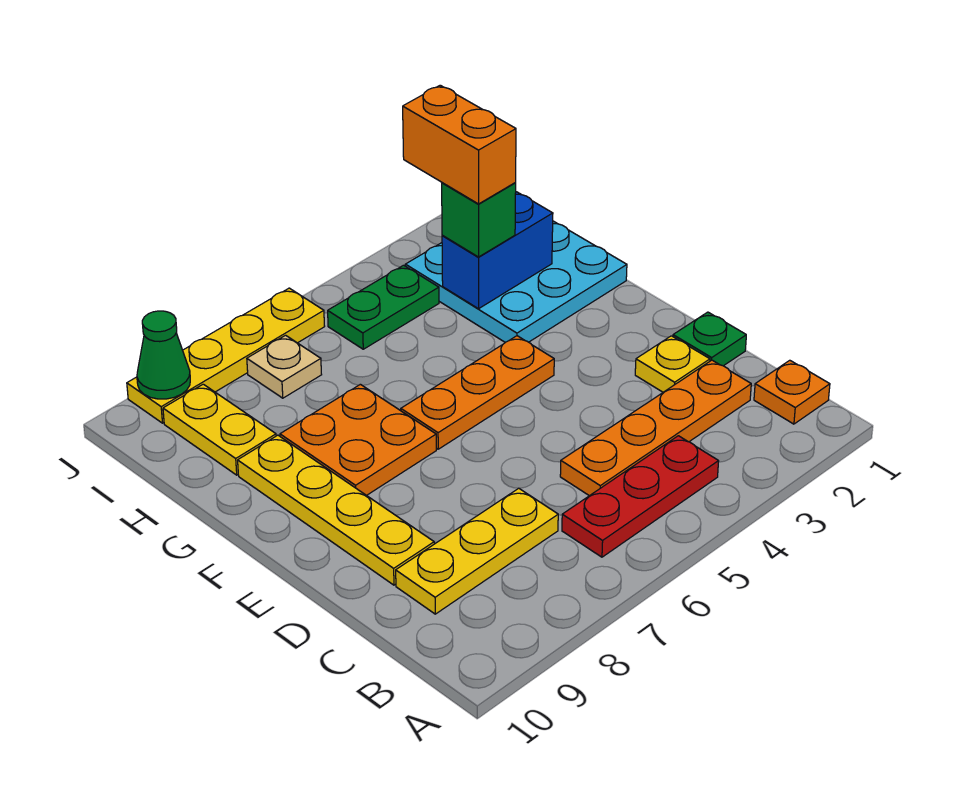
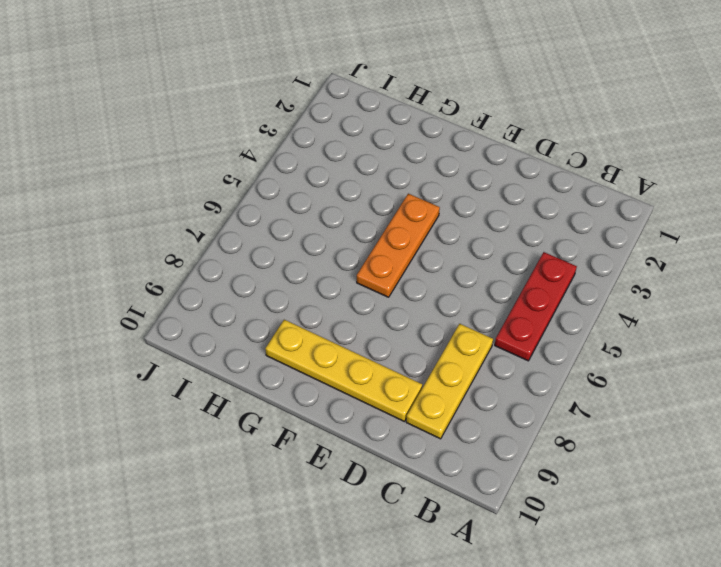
none -> orange 1x1 plate [754,360,830,424]
none -> orange 1x4 plate [560,360,751,496]
none -> green 1x1 plate [673,312,746,366]

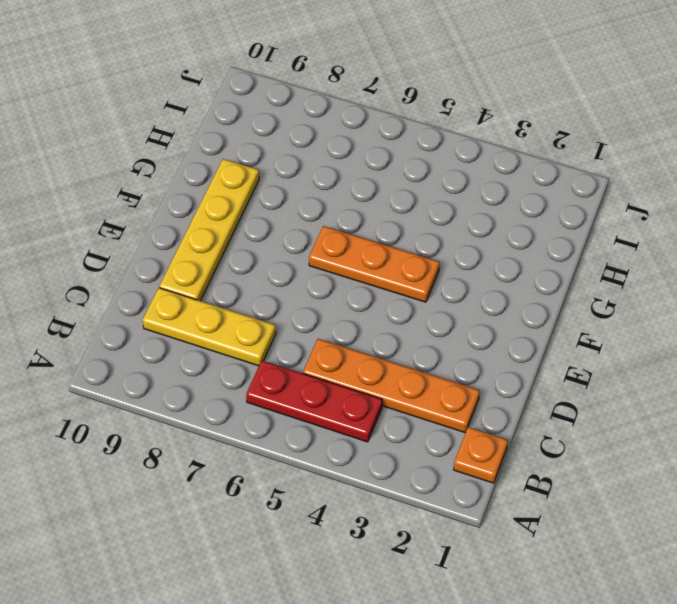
none -> green 1x1 plate [673,312,746,366]
none -> yellow 1x1 plate [635,336,710,392]
none -> orange 2x2 plate [280,384,436,496]

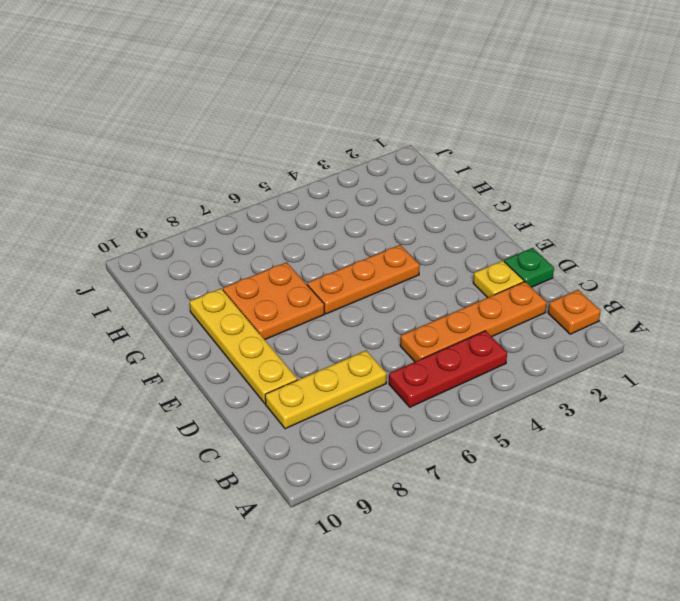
none -> cyan 3x3 plate [405,221,627,342]
none -> yellow 1x2 plate [163,384,276,475]
none -> green 1x2 plate [328,265,439,349]

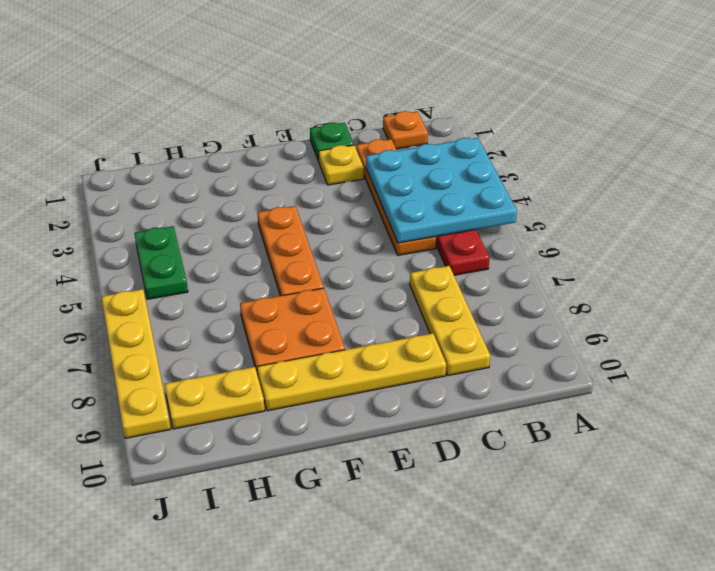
cyan 3x3 plate [366,138,517,243] -> cyan 3x3 plate moved to [405,221,627,342]
none -> tan 1x1 plate [247,335,322,398]
none -> blue 1x2 brick [442,192,553,309]
none -> green 1x1 cone [137,311,190,399]

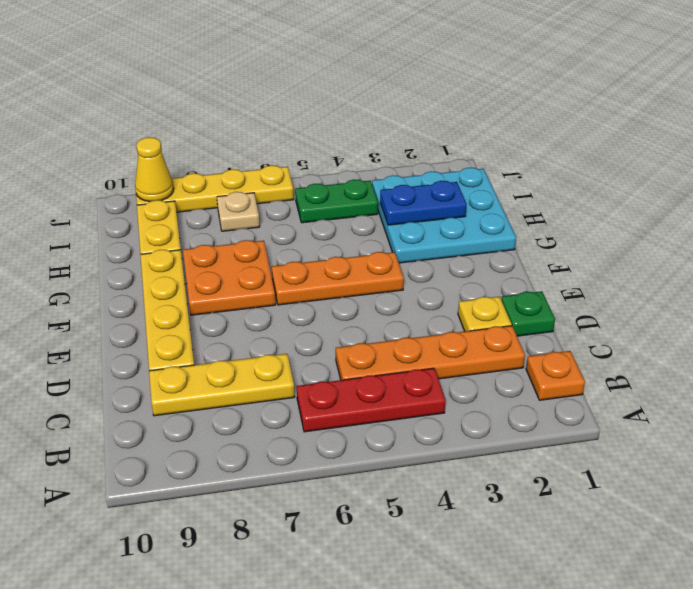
blue 1x2 plate [380,181,467,225] -> blue 1x2 brick [442,192,553,309]
yellow 1x1 cone [135,137,174,202] -> green 1x1 cone [137,311,190,399]
none -> green 1x1 brick [442,183,516,257]
none -> orange 1x2 brick [403,85,516,204]

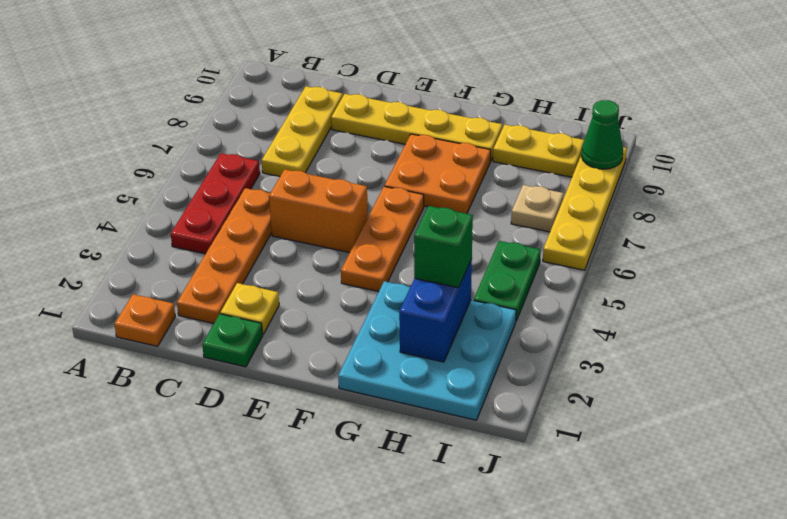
orange 1x2 brick [269,169,368,253] -> orange 1x2 brick moved to [403,85,516,204]

